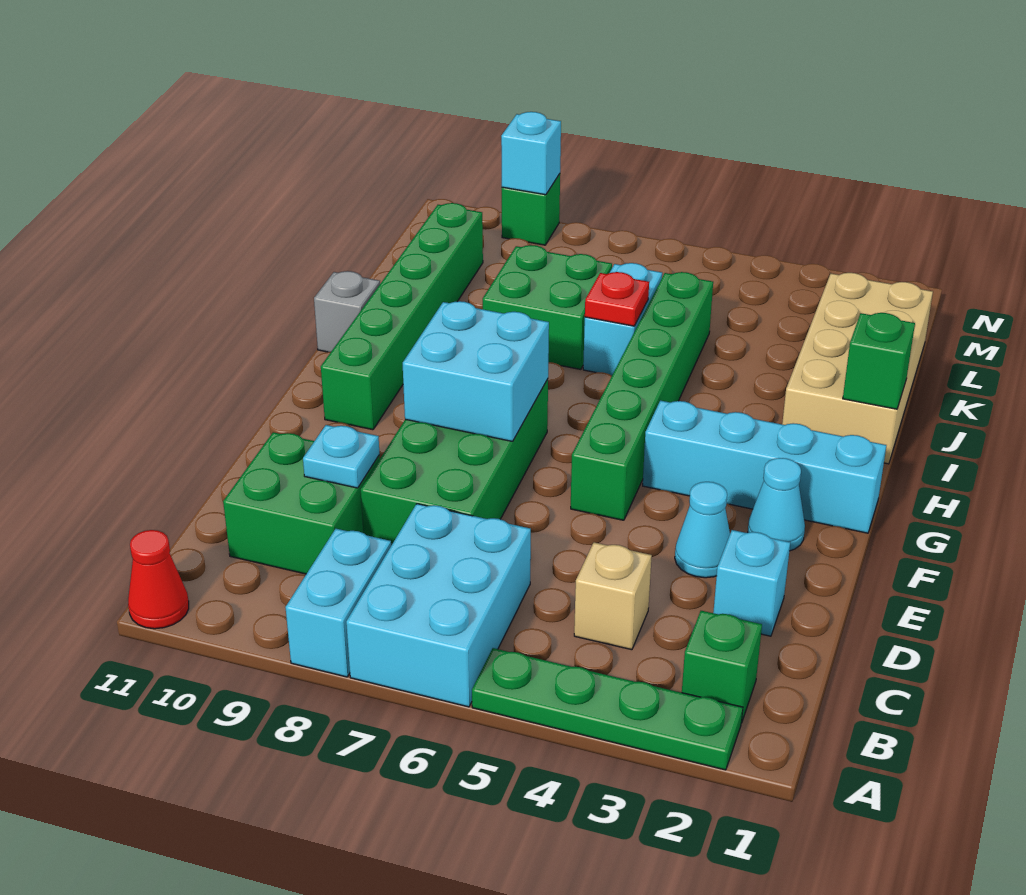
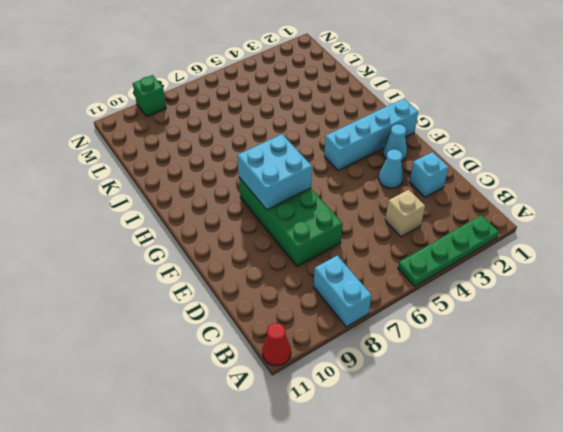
none -> cyan 2x3 brick [346,504,531,707]
none -> green 1x1 brick [682,611,762,723]
none -> green 2x2 brick [223,432,380,574]

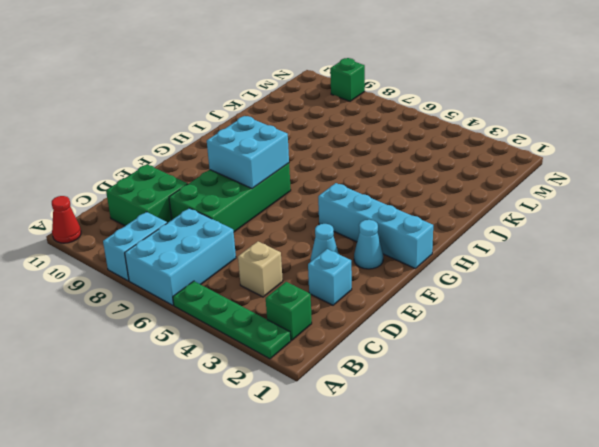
none -> green 1x6 brick [571,272,713,520]
none -> green 1x6 brick [321,203,483,430]
none -> tan 2x4 brick [782,273,933,464]

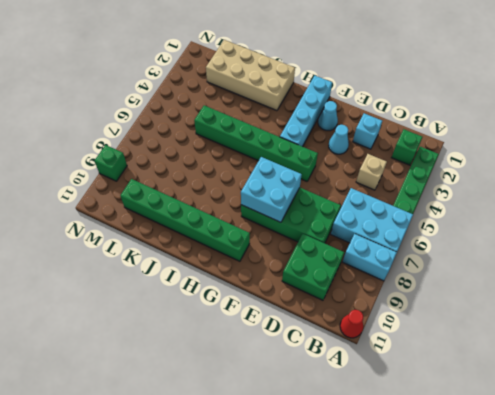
none -> grey 1x1 brick [314,271,380,352]
none -> cyan 1x2 brick [583,263,662,376]
none -> green 2x2 brick [483,245,612,369]

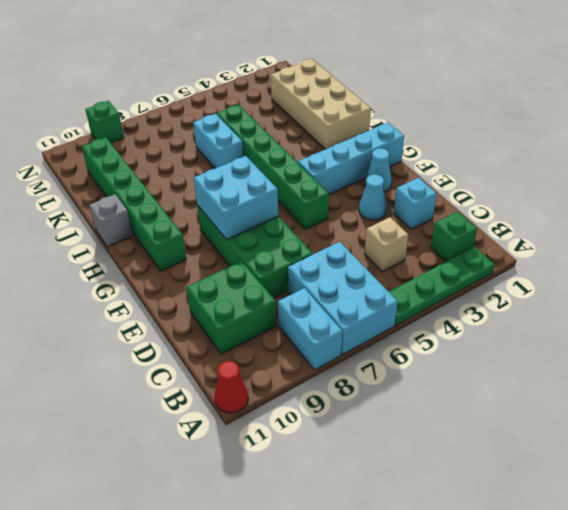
none -> green 2x2 brick [483,245,612,369]
none -> cyan 1x1 plate [303,425,379,488]
none -> green 1x1 brick [843,313,915,409]

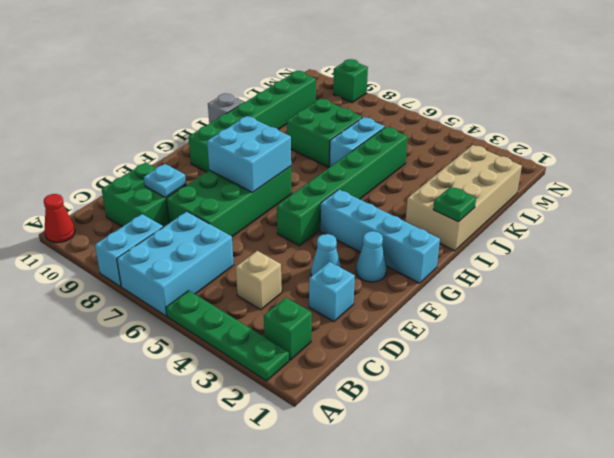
green 1x1 plate [433,187,476,222] -> green 1x1 brick [843,313,915,409]
none -> red 1x1 plate [585,272,649,326]
none -> cyan 1x1 brick [501,112,561,195]

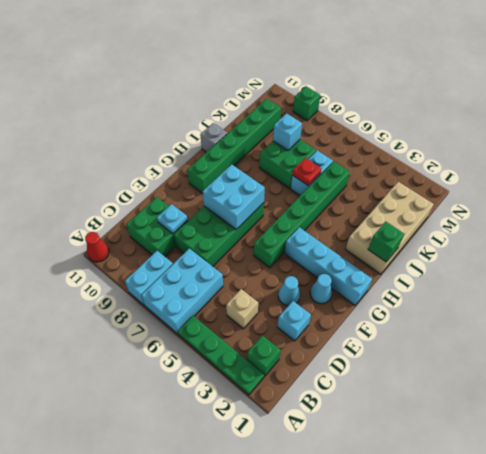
cyan 1x1 brick [273,113,302,150] -> cyan 1x1 brick moved to [501,112,561,195]

